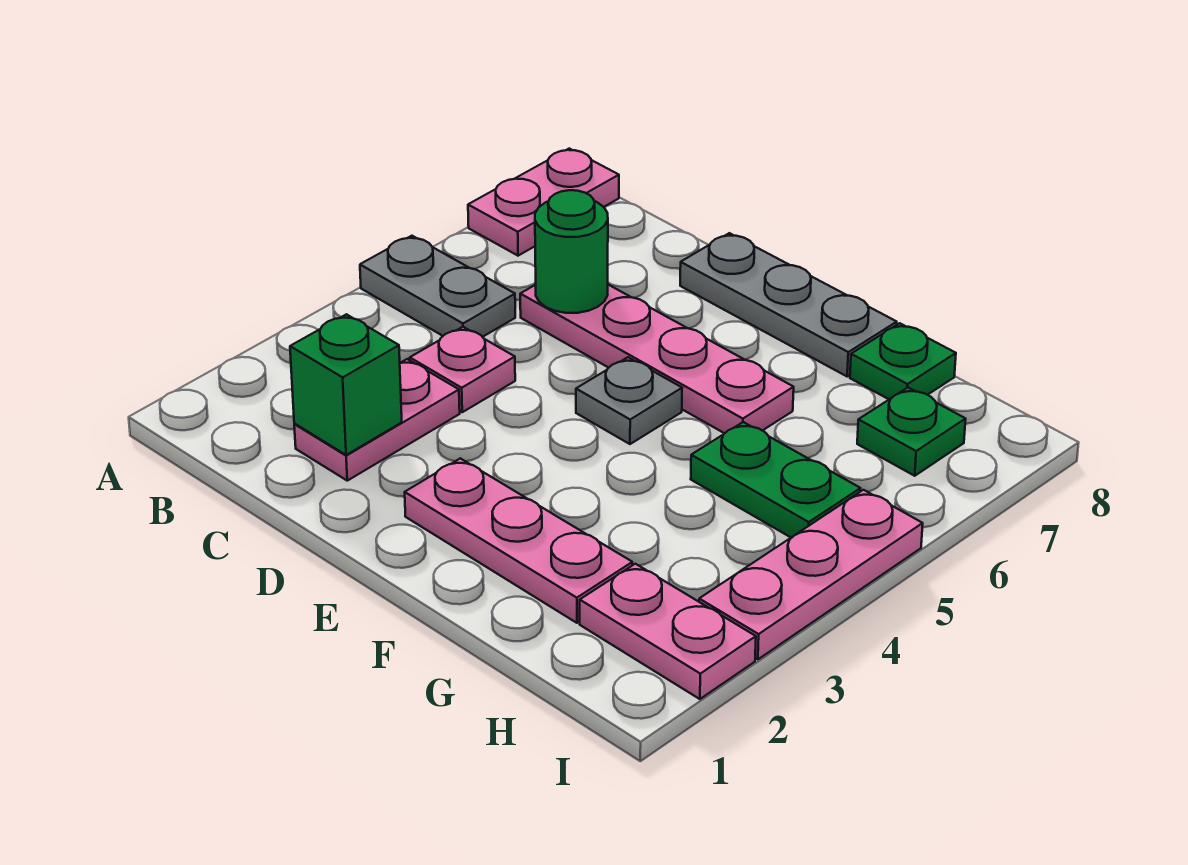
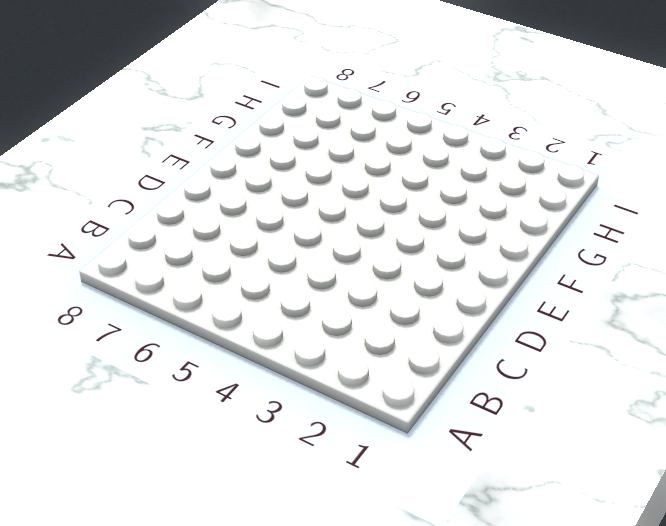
none -> grey 1x2 plate [360,236,515,337]
none -> pink 1x2 plate [468,148,619,256]
none -> pink 1x2 plate [294,359,460,481]

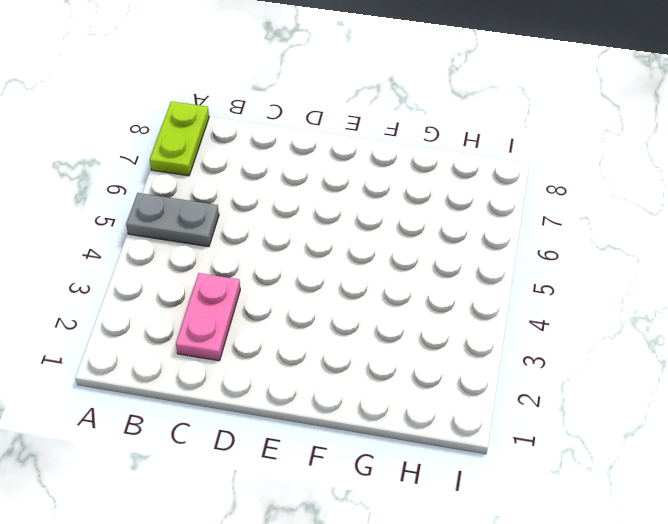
lime 1x2 plate [150,101,209,176] -> pink 1x2 plate [468,148,619,256]
none -> pink 1x1 plate [410,327,515,412]
none -> pink 1x4 plate [520,285,794,433]
none -> grey 1x3 plate [680,233,897,376]

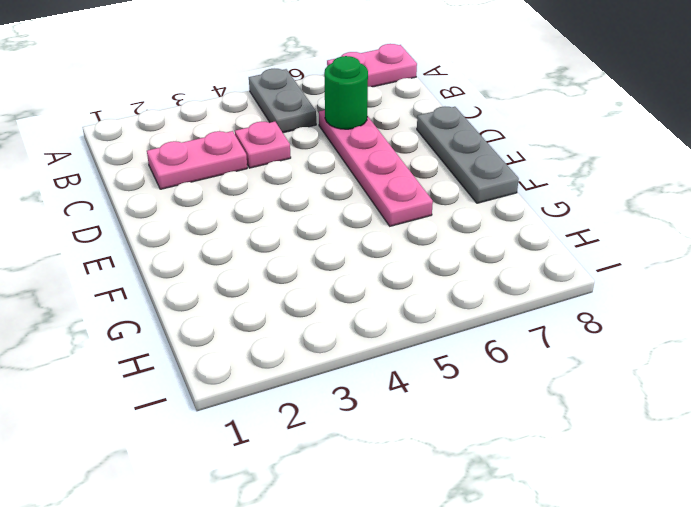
none -> pink 1x3 plate [405,458,632,623]
none -> grey 1x1 plate [576,357,682,444]
none -> green 1x2 plate [691,422,861,537]

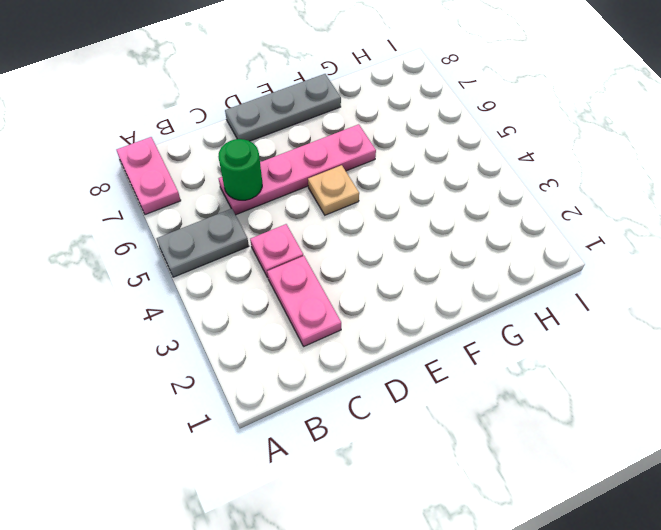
tan 1x1 plate [308,165,359,215] -> grey 1x1 plate [576,357,682,444]
none -> pink 1x3 plate [405,458,632,623]
none -> green 1x2 plate [691,422,861,537]
none -> green 1x1 plate [850,323,956,399]

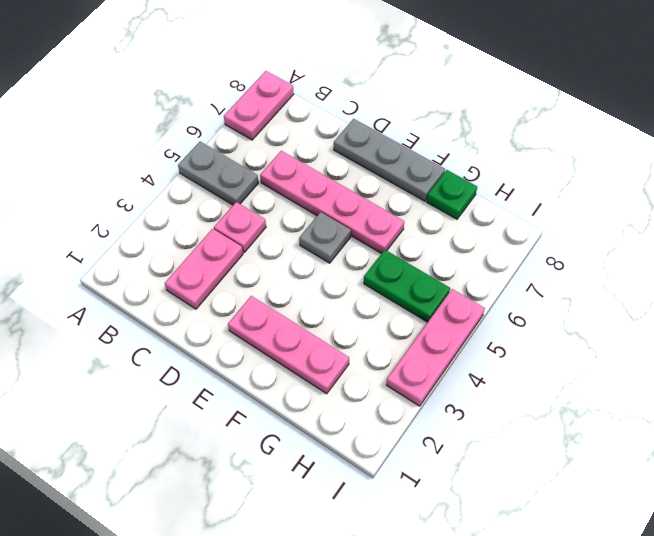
none -> pink 1x2 plate [580,564,756,699]
none -> green 1x1 plate [857,387,966,476]
none -> green 1x1 brick [290,314,402,455]

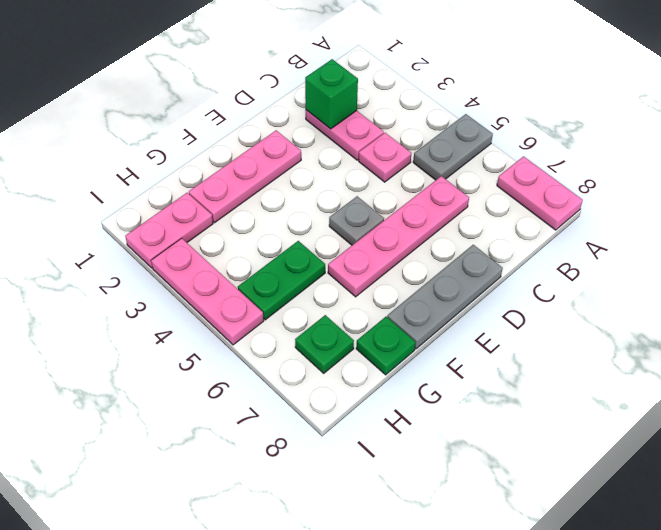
none -> green 1x1 round brick [535,190,608,313]

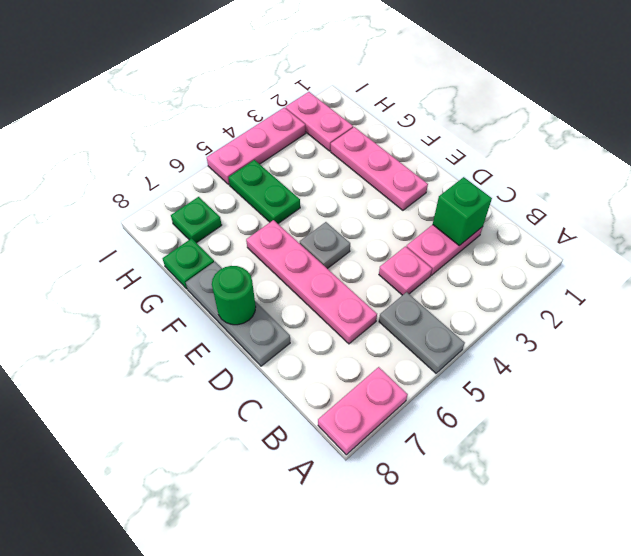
green 1x1 round brick [212,266,256,325] -> green 1x1 round brick moved to [535,190,608,313]

